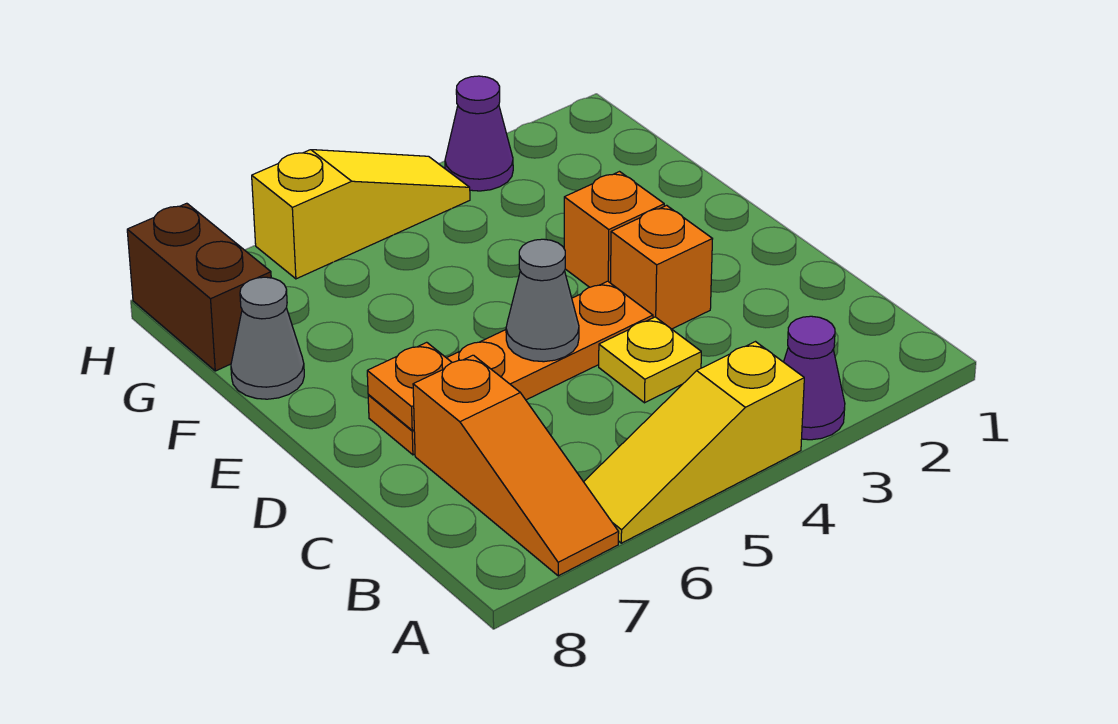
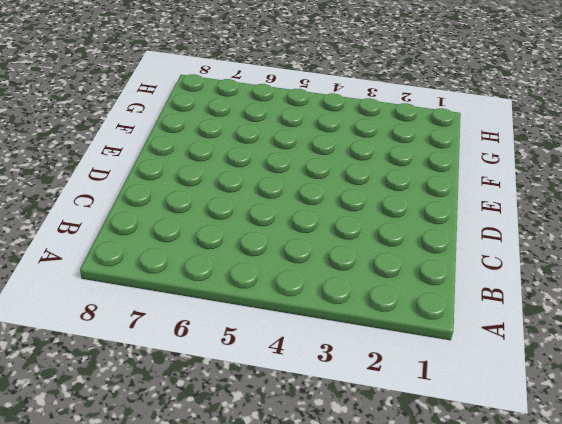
none -> purple 1x1 cone [784,316,845,440]
none -> yellow 1x3 slope [584,342,804,543]
none -> orange 1x3 slope [413,355,619,576]

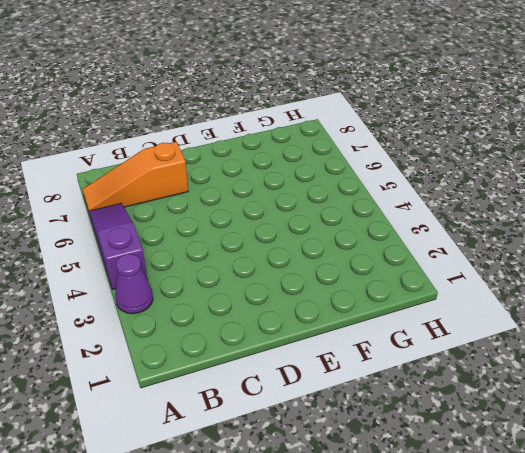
purple 1x3 slope [89,203,148,290] -> yellow 1x3 slope [584,342,804,543]
none -> yellow 1x1 plate [599,317,701,403]
none -> orange 1x1 brick [611,205,712,329]
none -> orange 1x4 plate [368,281,653,455]

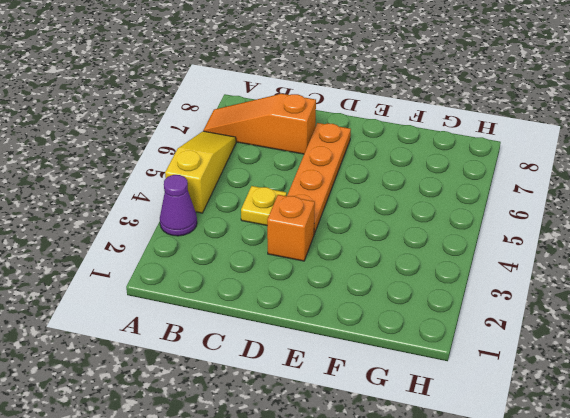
none -> orange 1x1 brick [564,172,664,287]
none -> grey 1x1 cone [231,277,304,399]
none -> brown 1x2 brick [127,203,271,371]

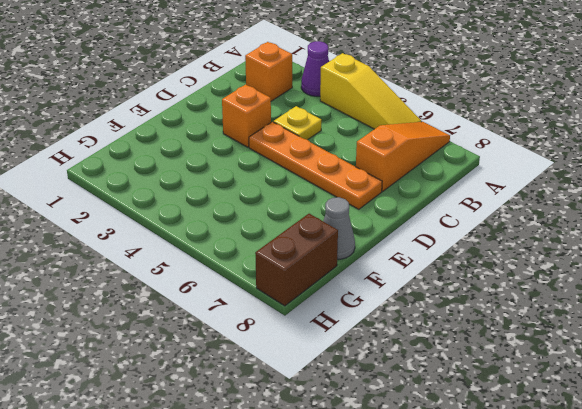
orange 1x1 brick [245,42,292,101] -> orange 1x1 brick moved to [564,172,664,287]
none -> purple 1x1 cone [445,76,513,191]
none -> yellow 1x3 slope [252,150,470,279]
none -> grey 1x1 cone [506,239,579,362]

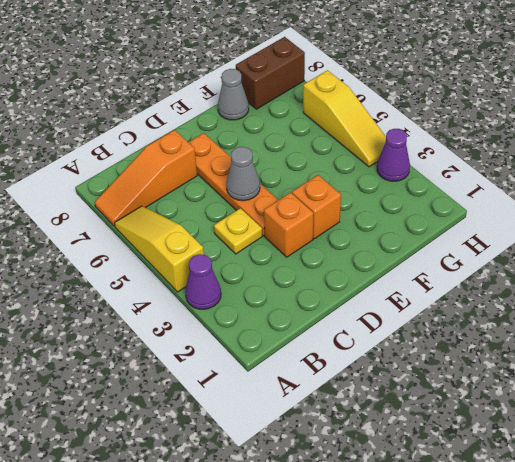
none -> orange 1x1 plate [367,342,452,430]

